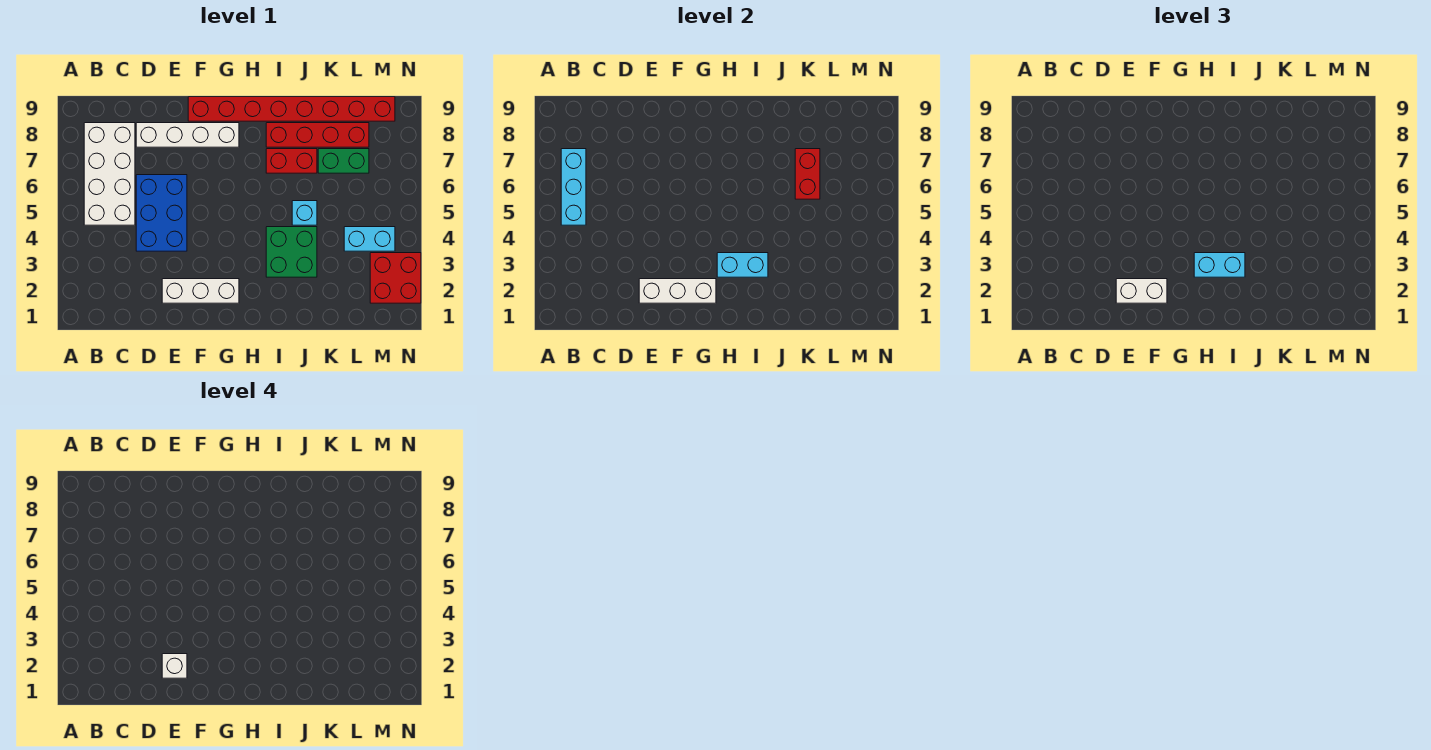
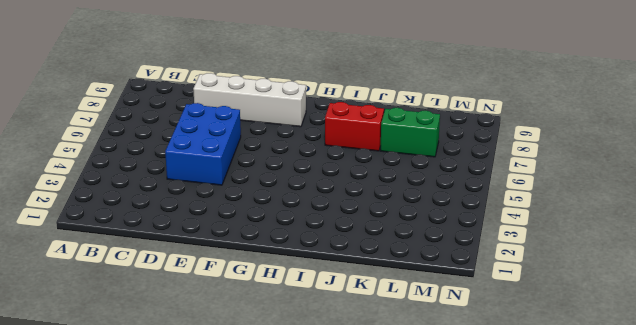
none -> white 2x4 brick [84,123,135,225]
none -> white 1x3 brick [162,279,239,303]
none -> red 1x8 brick [188,97,395,121]

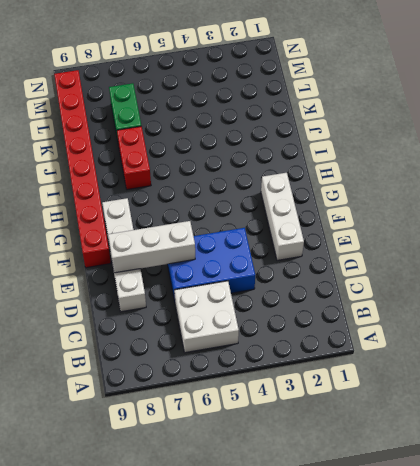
white 2x2 brick [174,281,239,353] -> white 2x4 brick [84,123,135,225]
white 1x3 brick [108,221,195,273] -> white 1x3 brick turned to [639,279,716,303]
none -> green 2x2 brick [266,227,317,277]
none -> red 1x4 brick [266,123,369,147]
none -> cyan 1x1 brick [292,201,317,225]

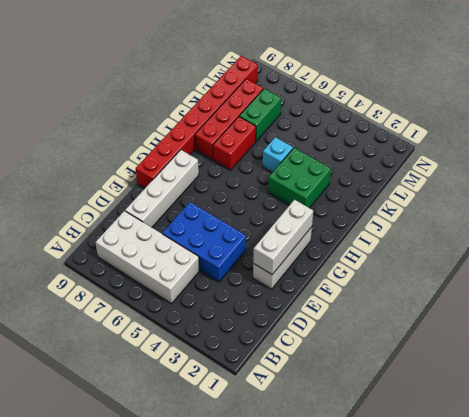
none -> cyan 1x2 brick [344,227,395,251]
none -> red 2x2 brick [370,253,421,303]
none -> cyan 1x3 brick [561,149,586,225]

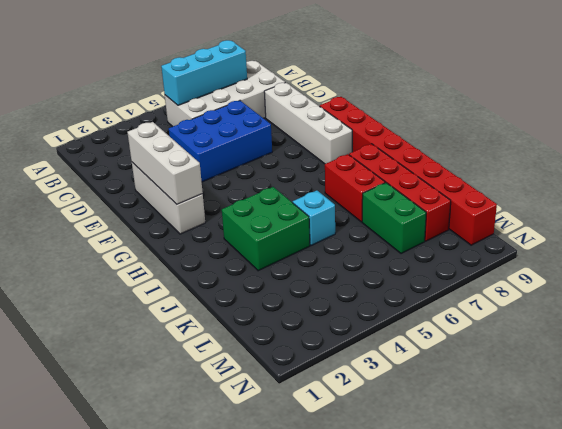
none -> cyan 1x2 brick [344,227,395,251]
none -> red 2x2 brick [370,253,421,303]
none -> cyan 1x2 brick [717,253,768,277]

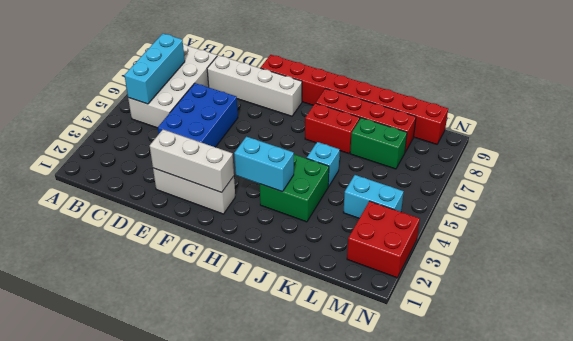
none -> red 1x2 brick [795,149,820,199]
none -> white 1x2 brick [1116,279,1167,303]
none -> cyan 1x2 brick [1194,253,1245,277]

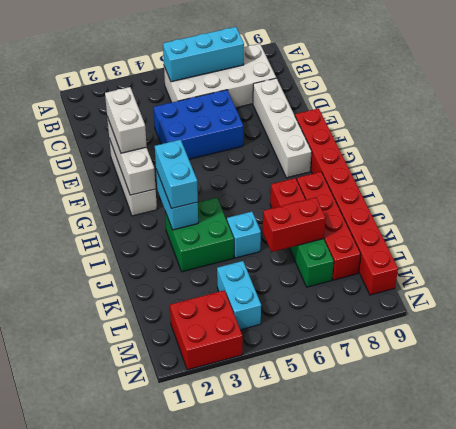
none -> white 1x1 brick [162,654,187,678]

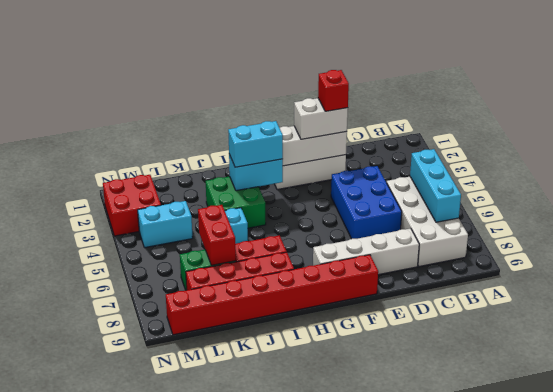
red 1x1 brick [318,70,349,111] -> white 1x1 brick [162,654,187,678]

